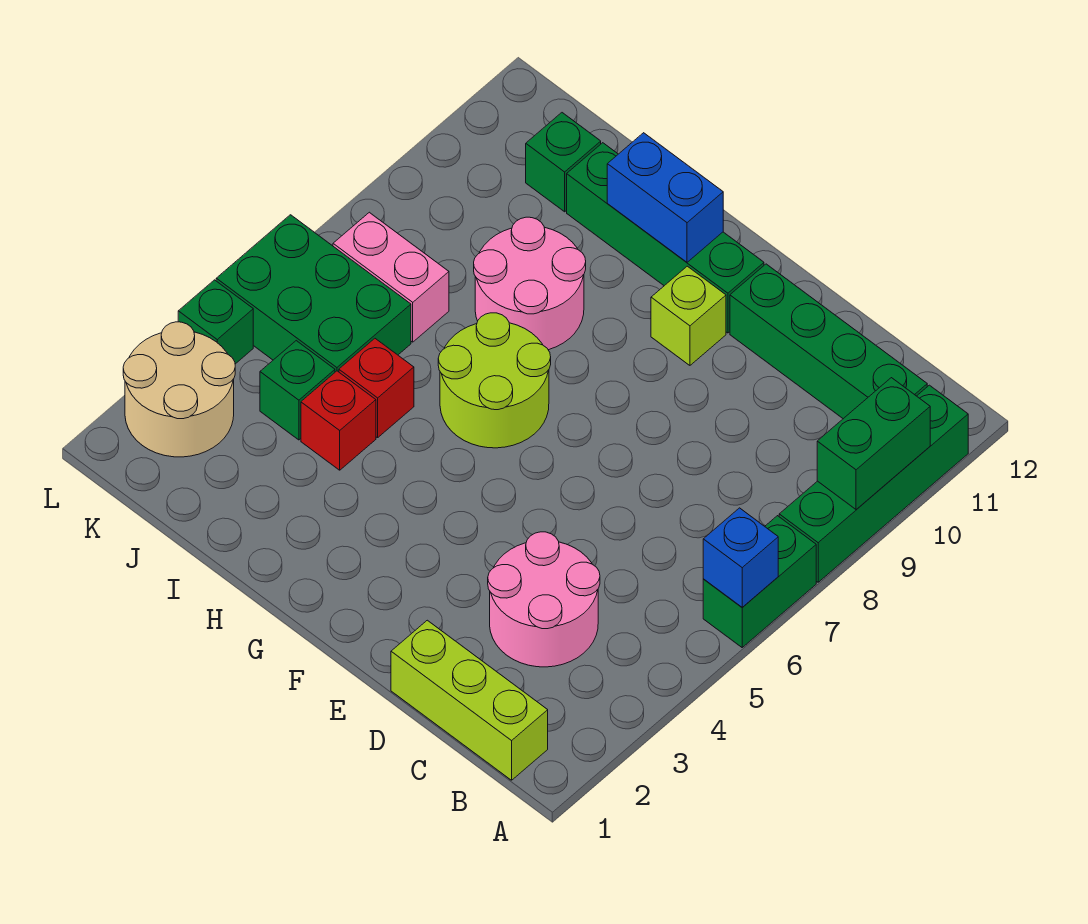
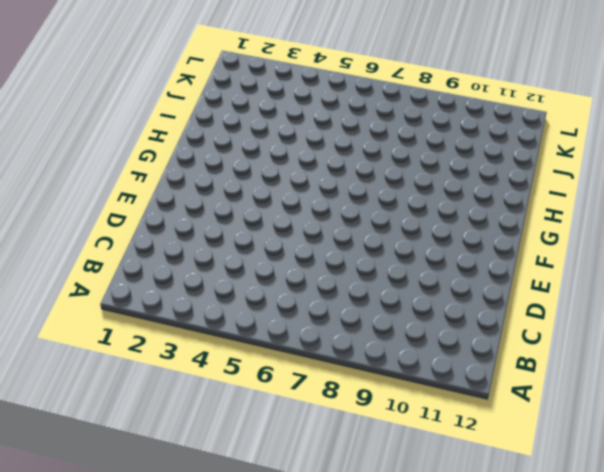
none -> green 1x2 brick [703,516,816,647]
none -> green 1x4 brick [779,385,968,582]
none -> lime 1x3 brick [391,620,548,780]

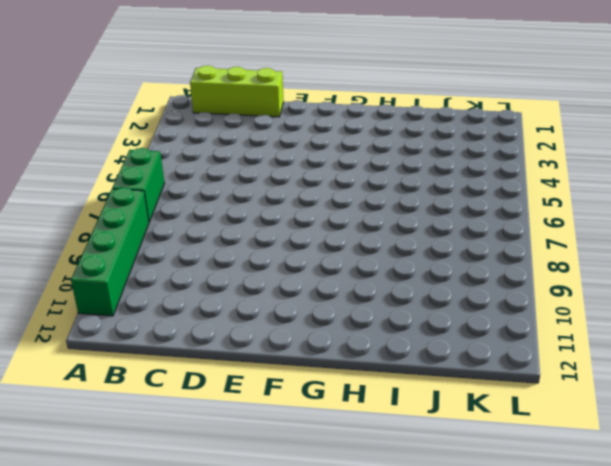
none -> green 1x4 brick [730,264,927,419]
none -> pink 2x2 round brick [488,532,600,667]
none -> lime 1x1 brick [651,266,726,365]

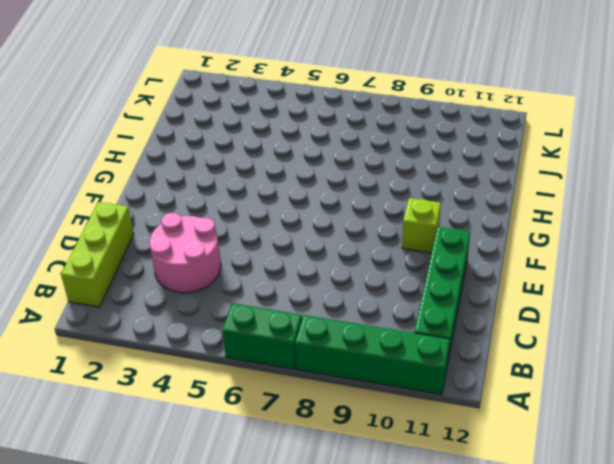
none -> green 1x4 brick [567,143,764,333]
none -> lime 2x2 round brick [438,313,551,448]
none -> pink 2x2 round brick [474,217,586,350]

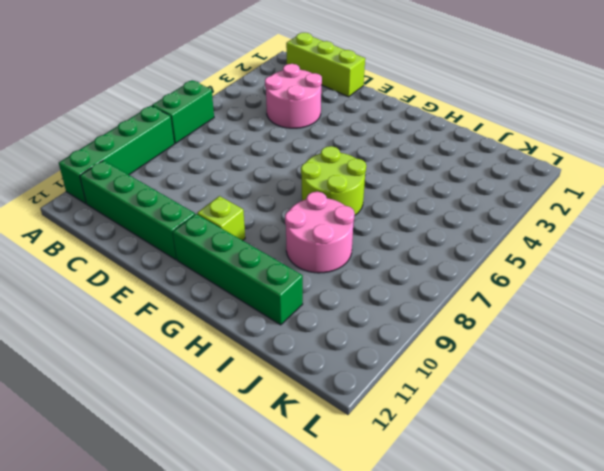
none -> red 1x1 brick [301,371,376,470]
none -> red 1x1 brick [339,339,414,438]
none -> green 1x1 brick [260,341,335,440]

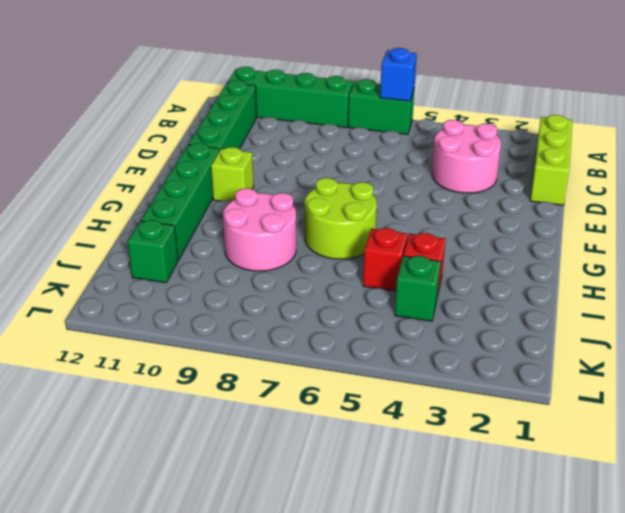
none -> green 2x3 brick [216,215,411,372]
none -> pink 1x2 brick [333,212,449,342]
none -> tan 2x2 round brick [123,322,235,457]

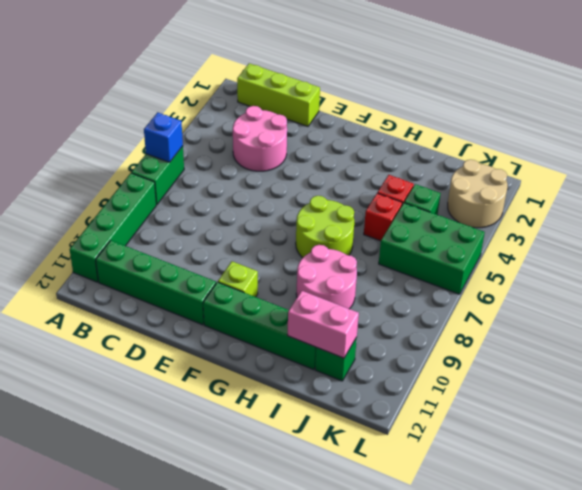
pink 1x2 brick [287,291,359,358] -> pink 1x2 brick moved to [333,212,449,342]
none -> green 1x1 brick [178,280,253,364]
none -> green 1x2 brick [817,378,930,509]
none -> blue 1x2 brick [607,133,723,262]

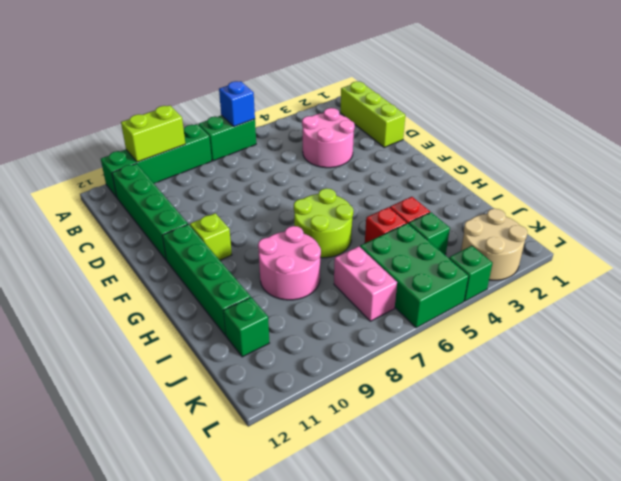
lime 1x2 brick [121,105,185,162] -> green 1x2 brick [817,378,930,509]
none -> blue 1x2 brick [607,133,723,262]

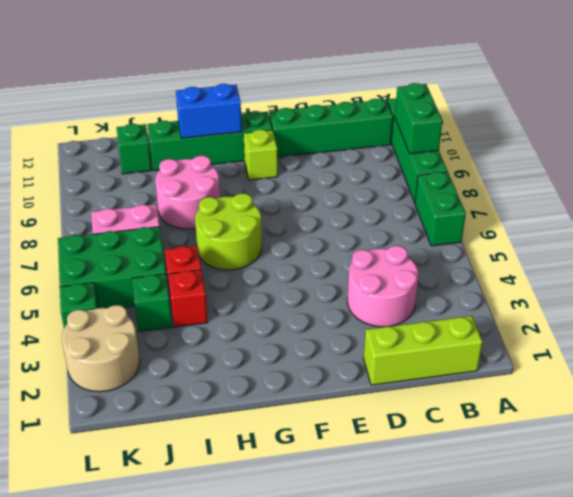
none -> blue 1x1 brick [703,508,778,607]

